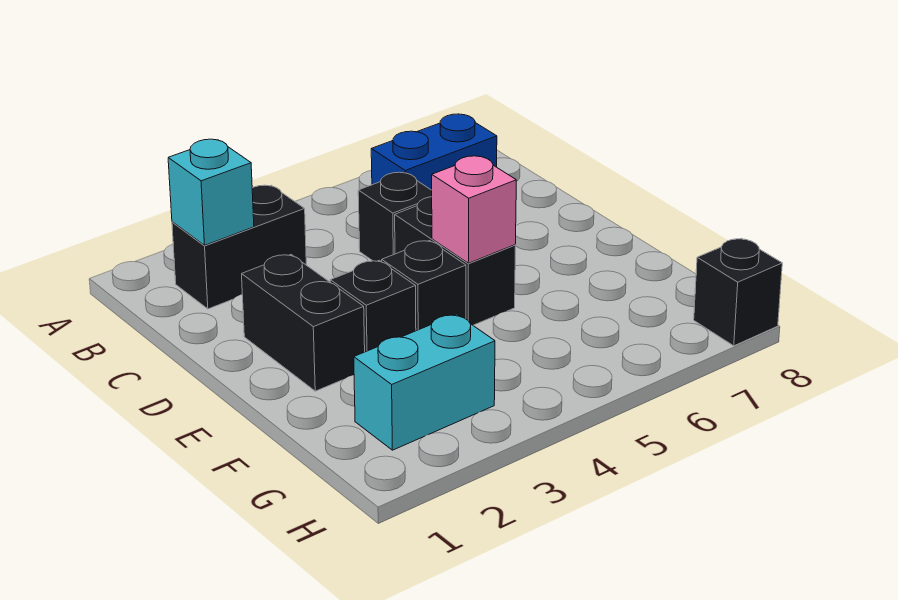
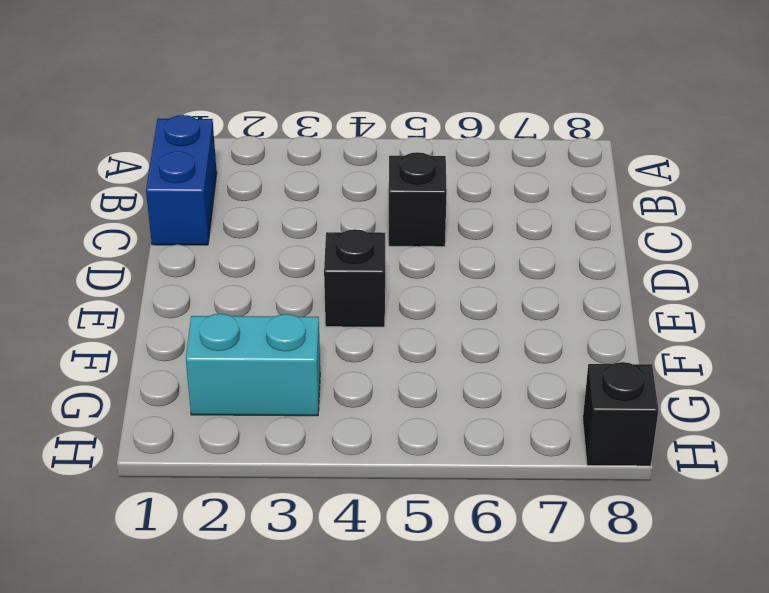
blue 1x2 brick [146,115,217,245] -> blue 1x2 brick turned to [371,114,497,190]
none -> black 1x2 brick [172,185,306,309]
none -> black 1x2 brick [242,255,365,391]

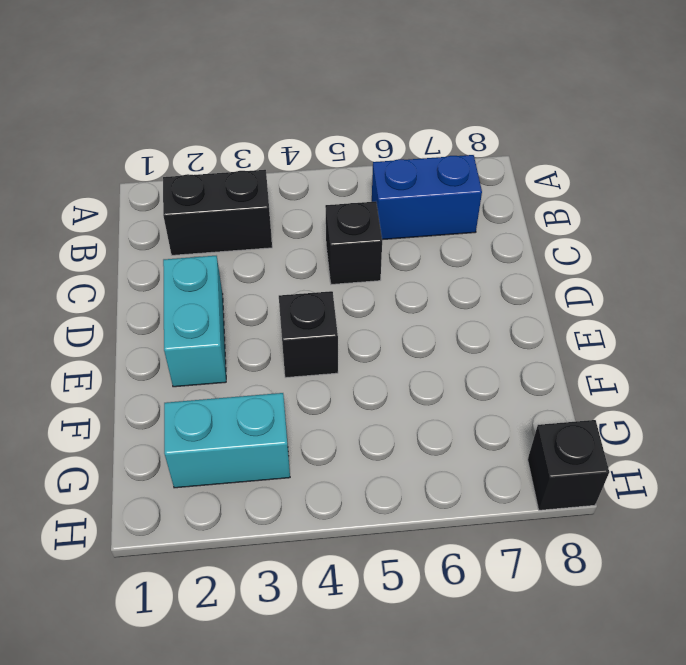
cyan 1x2 brick [163,256,226,387] -> black 1x2 brick [242,255,365,391]
none -> black 1x2 brick [395,197,516,325]
none -> black 1x1 brick [330,260,416,352]

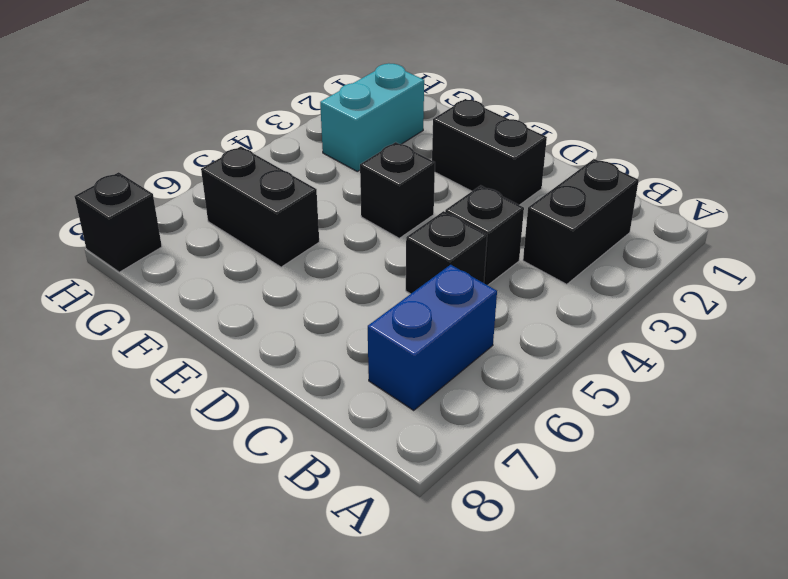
black 1x1 brick [445,185,524,285] -> black 1x1 brick moved to [330,260,416,352]
black 1x2 brick [201,147,319,267] -> black 1x2 brick moved to [395,197,516,325]
none -> cyan 1x1 brick [168,139,254,245]
none -> pink 1x1 brick [432,156,516,263]

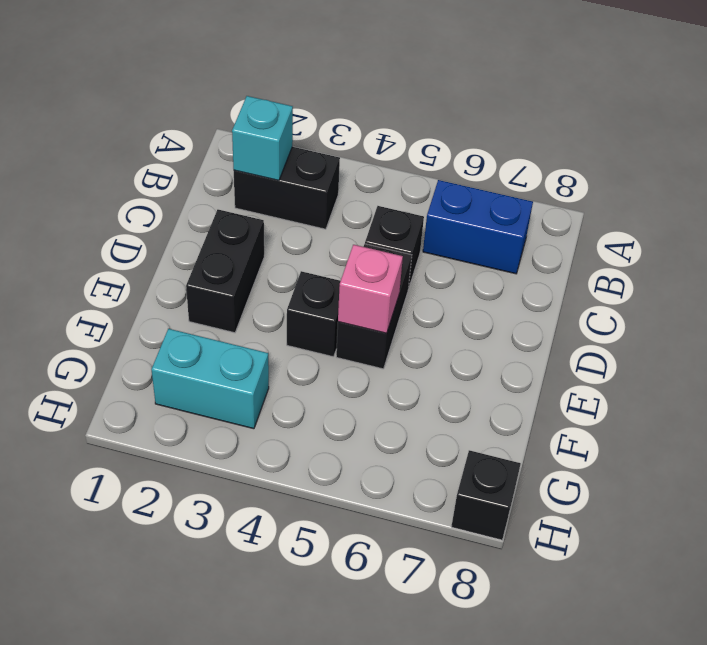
none -> black 1x1 brick [330,260,416,352]

